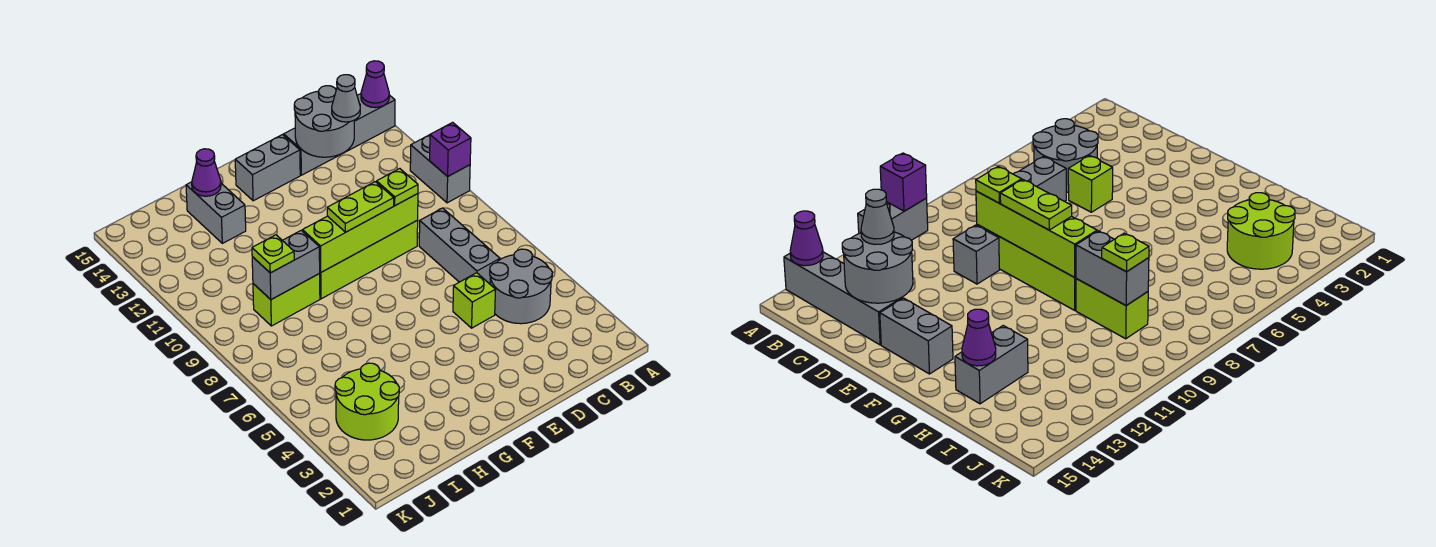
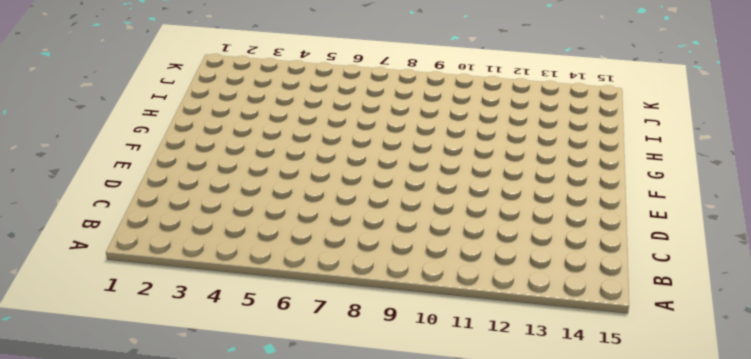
none -> grey 1x2 brick [410,135,470,203]
none -> grey 1x4 brick [284,94,395,175]
none -> grey 2x2 round brick [490,249,552,324]

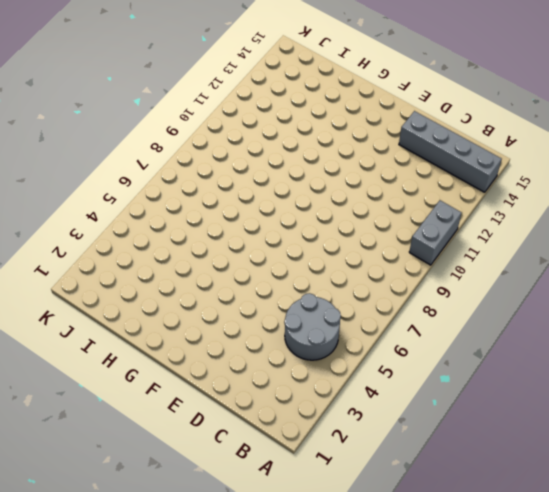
none -> grey 1x3 brick [419,208,500,284]
none -> lime 1x1 brick [453,273,496,328]
none -> lime 1x4 brick [319,220,418,299]

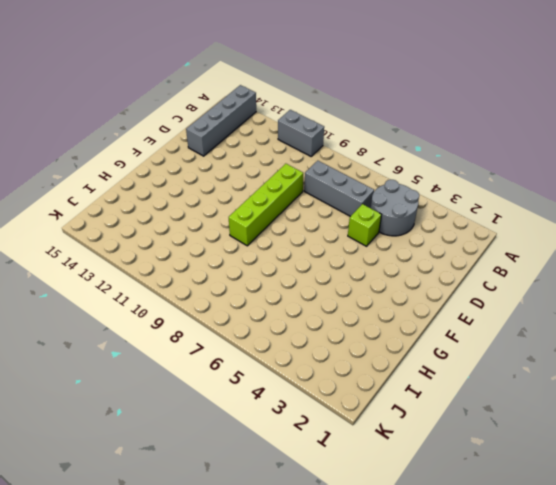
none -> grey 1x1 brick [953,225,999,284]
none -> grey 1x2 brick [235,135,300,201]
none -> lime 1x2 brick [253,274,320,326]

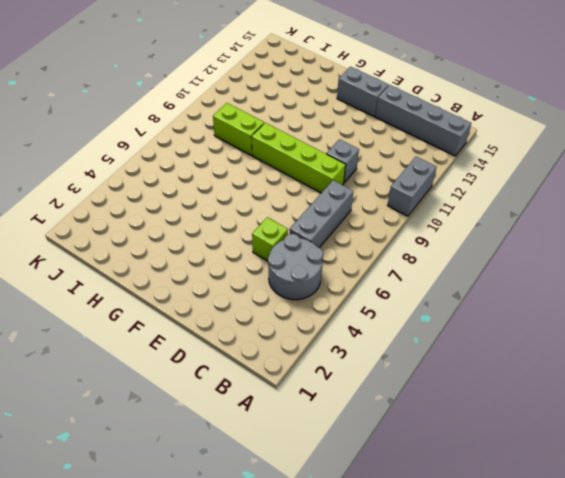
none -> grey 1x2 brick [186,182,246,243]
none -> lime 2x2 round brick [335,363,399,440]
none -> purple 1x1 brick [430,122,471,176]

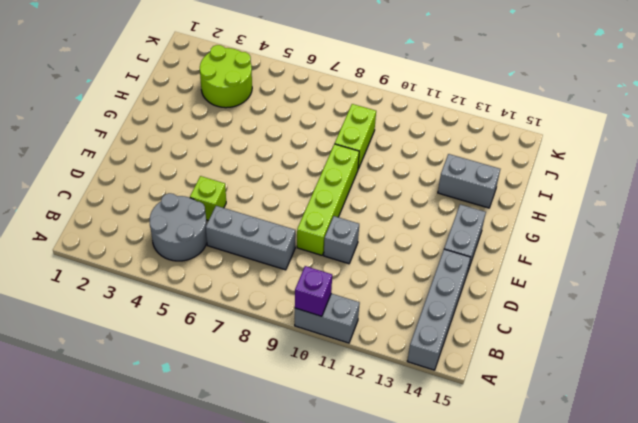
none -> purple 1x1 cone [361,61,389,108]
none -> grey 2x2 round brick [294,86,354,157]
none -> lime 1x4 brick [302,194,418,272]

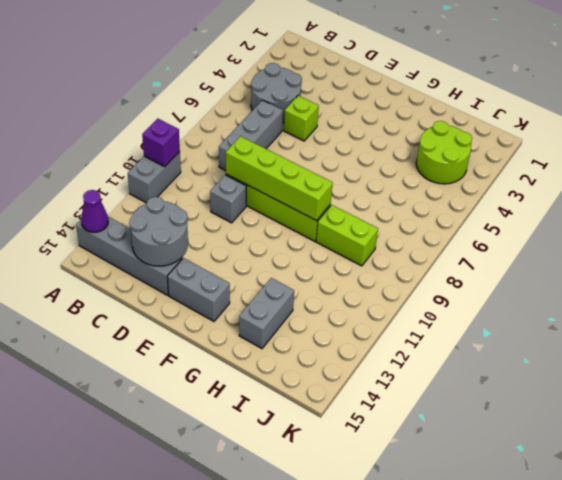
none -> grey 1x2 brick [252,230,320,300]
none -> purple 1x1 cone [192,149,221,196]
none -> grey 1x1 cone [332,75,360,122]

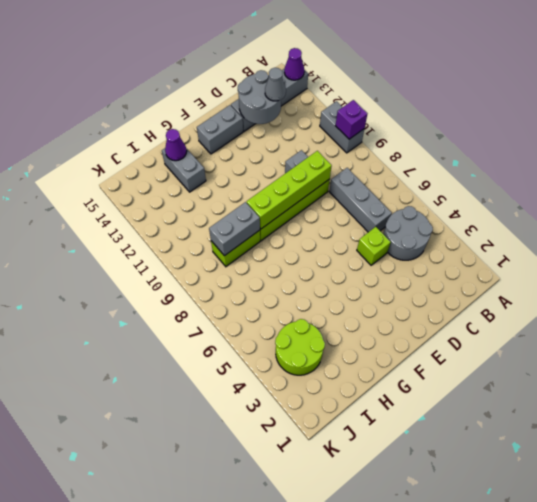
none -> lime 1x1 plate [377,169,418,205]
none -> lime 1x2 plate [327,182,394,232]
none -> lime 1x1 plate [252,235,294,273]

